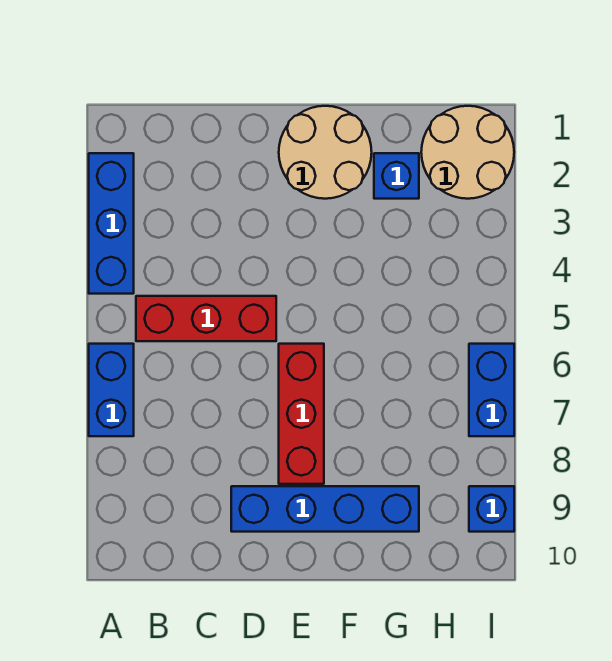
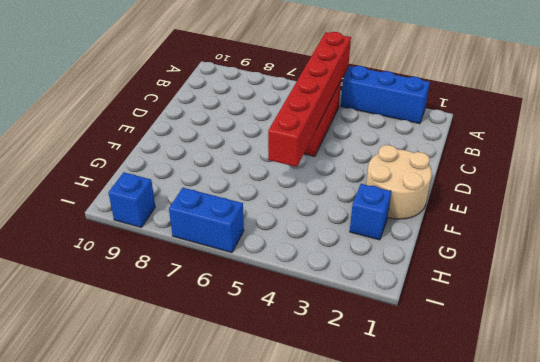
red 1x6 brick [268,32,351,167] -> none
none -> blue 1x2 brick [89,344,134,436]
none -> blue 1x4 brick [231,486,419,532]

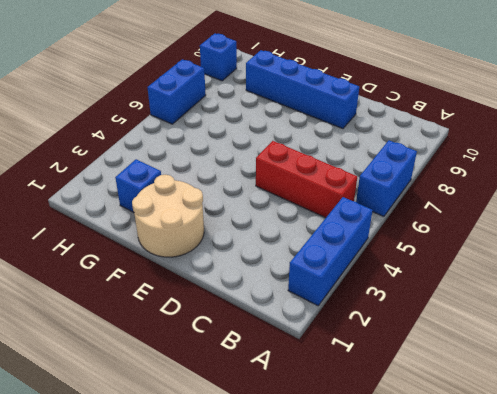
none -> red 1x3 brick [279,344,324,484]
none -> tan 2x2 round brick [421,106,514,199]

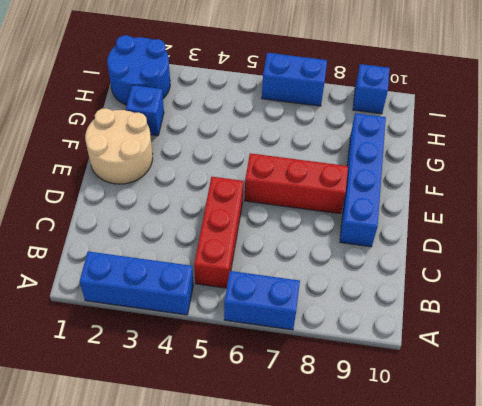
blue 2x2 round brick [107,35,170,105] -> tan 2x2 round brick [421,106,514,199]

